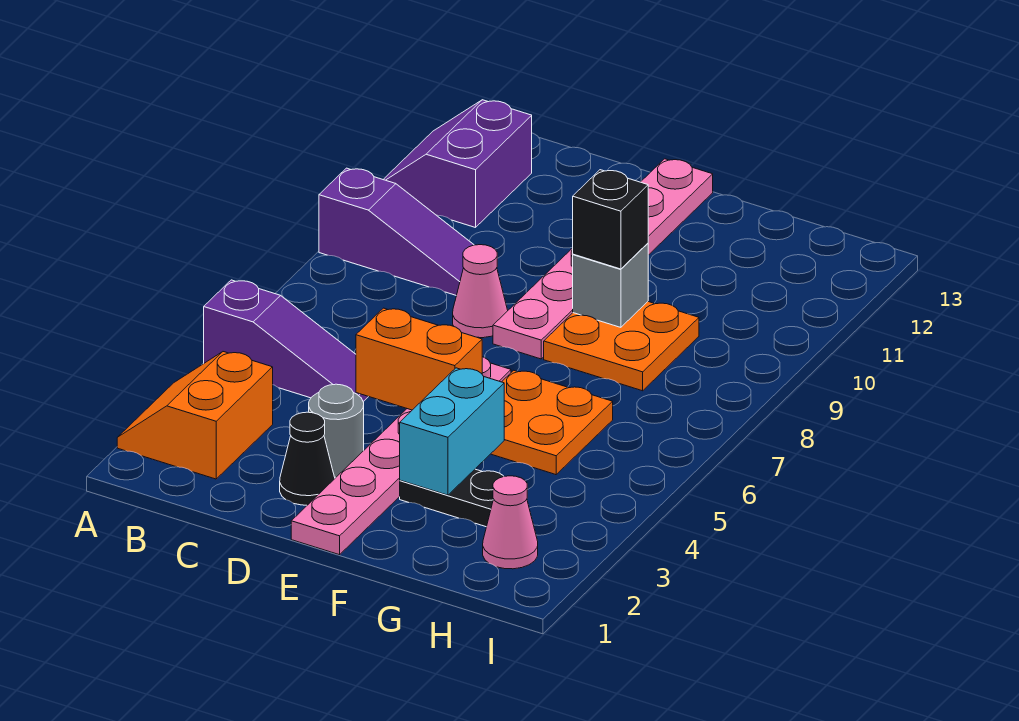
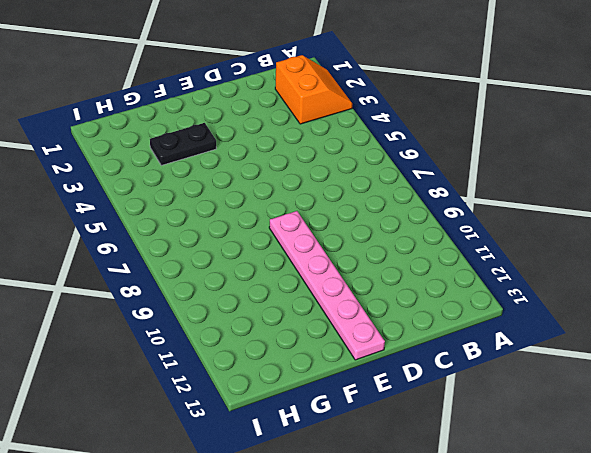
none -> purple 1x3 slope [204,280,368,401]
none -> purple 1x3 slope [319,168,474,296]
none -> purple 2x2 slope [383,100,532,228]

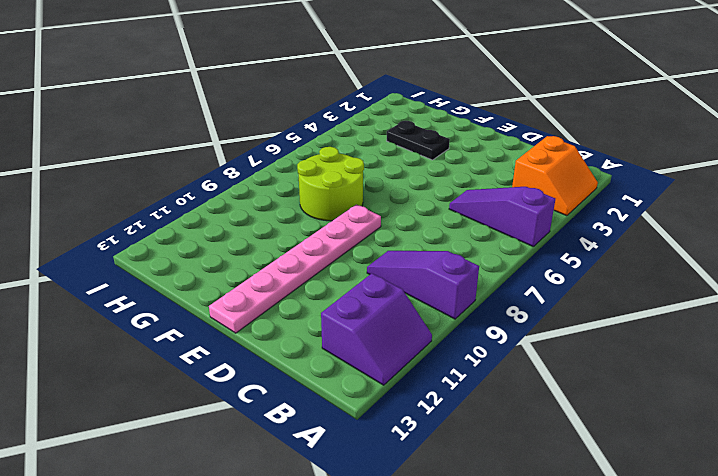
lime 2x2 round brick [297,147,364,221] -> orange 2x2 plate [544,302,699,391]
none -> black 1x1 cone [280,412,335,505]
none -> grey 1x1 round brick [309,384,364,477]
none -> pink 1x1 cone [453,245,508,338]

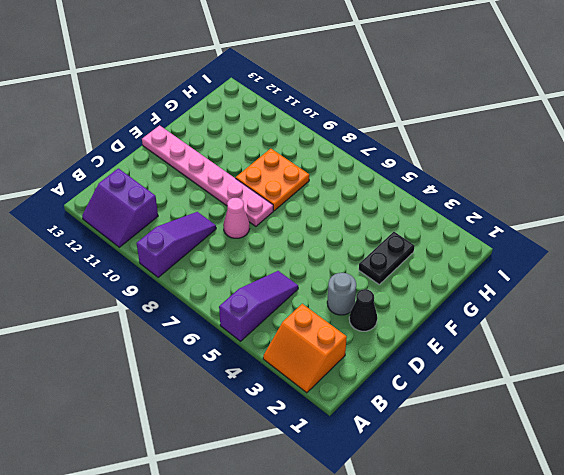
none -> pink 1x6 plate [291,357,511,555]
none -> orange 2x2 plate [491,370,613,475]
none -> pink 1x1 cone [483,476,538,569]

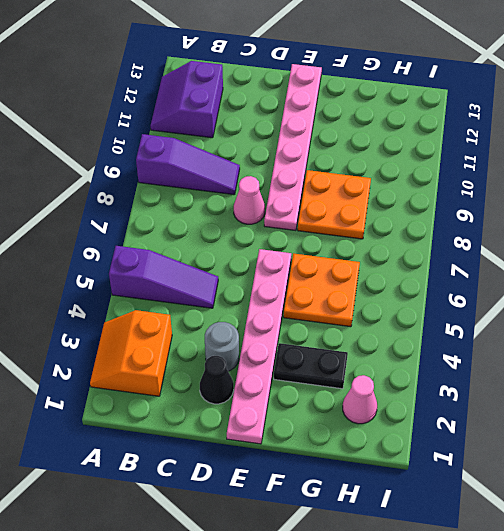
none -> orange 1x2 brick [356,308,482,410]
none -> cyan 1x2 brick [400,368,504,495]
none -> grey 1x1 brick [573,243,648,327]

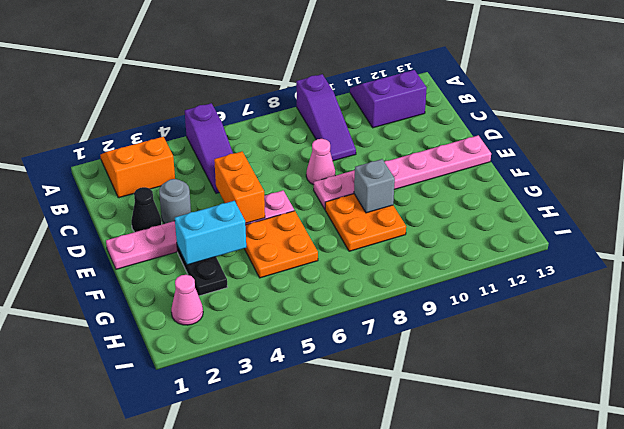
none -> black 1x1 brick [573,170,648,269]

